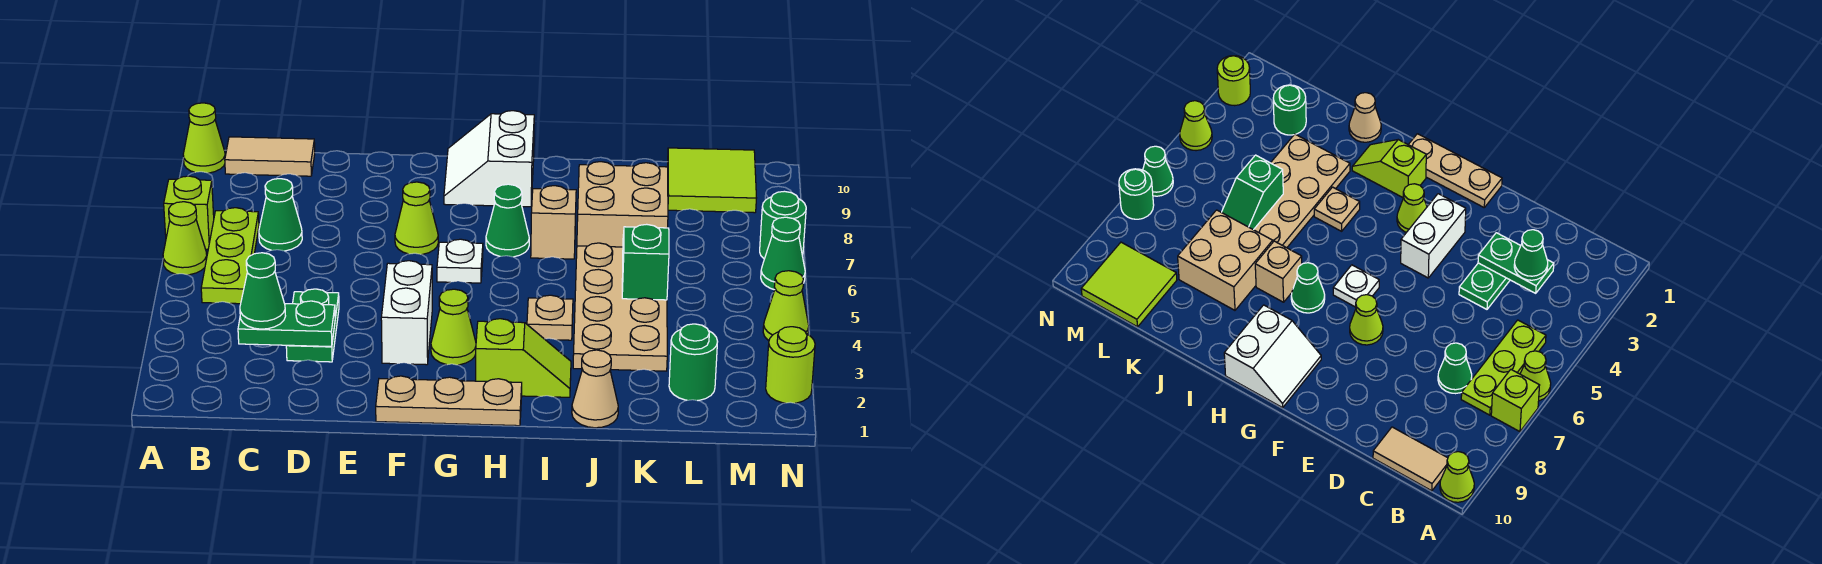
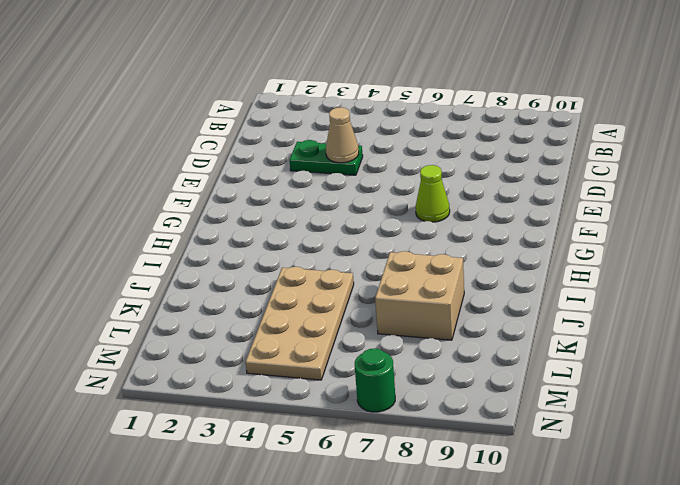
tan 1x1 cone [326,107,359,163] -> tan 1x1 cone moved to [572,350,618,428]
tan 2x4 plate [246,267,354,380] -> tan 2x4 plate turned to [573,243,667,371]
none -> lime 1x1 cone [163,202,207,275]
none -> lime 1x1 brick [164,176,214,249]
none -> lime 1x1 cone [183,103,225,173]

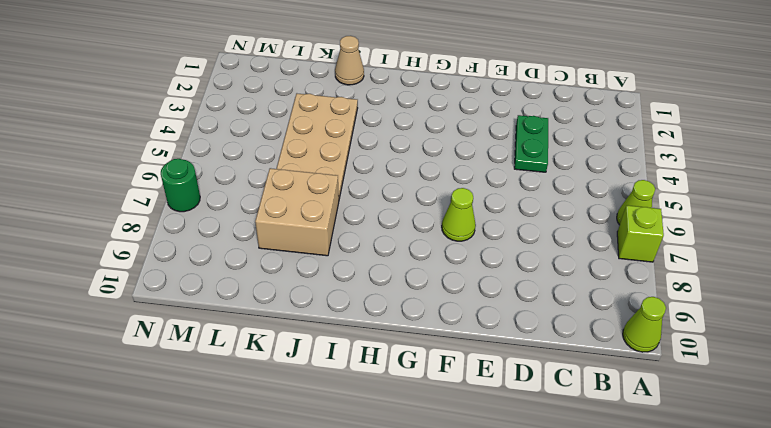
none -> lime 1x3 plate [201,208,259,304]
none -> tan 1x2 tile [225,137,315,176]
none -> green 1x1 cone [259,179,302,251]

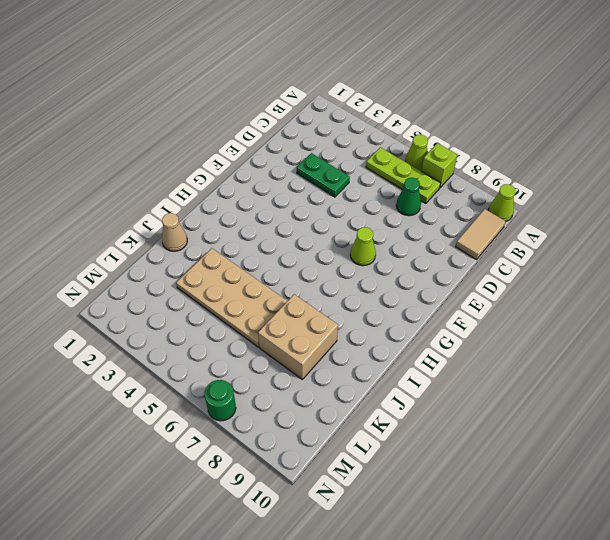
none -> tan 1x3 plate [376,376,522,426]
none -> white 1x2 brick [381,261,432,365]
none -> lime 1x1 cone [431,289,476,365]

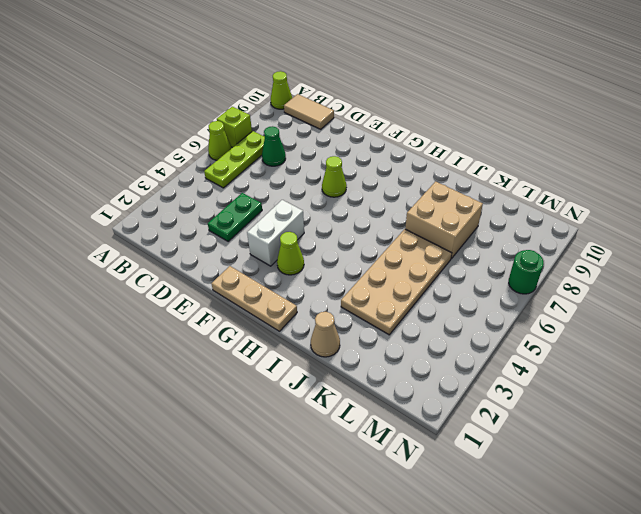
none -> white 1x1 plate [437,239,483,283]
none -> white 2x2 slope [444,111,534,207]
none -> lime 1x2 slope [476,319,571,397]

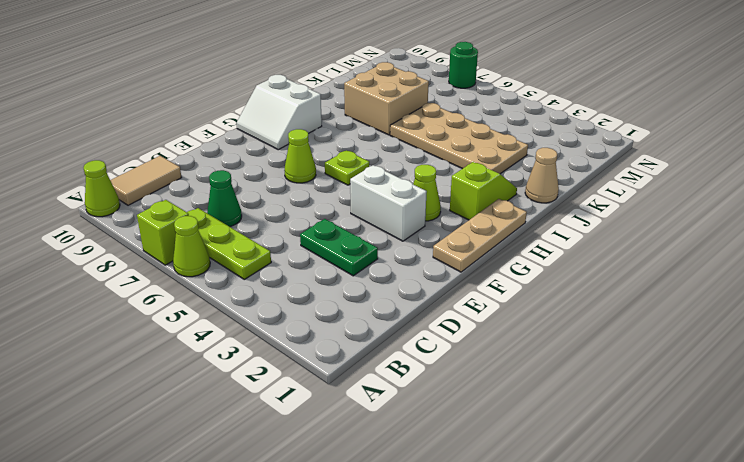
lime 1x1 plate [325,150,369,185] -> white 1x1 plate [437,239,483,283]
none -> green 1x1 cone [486,184,529,257]
none -> tan 1x1 plate [527,295,573,340]
none -> tan 1x1 brick [531,186,576,259]

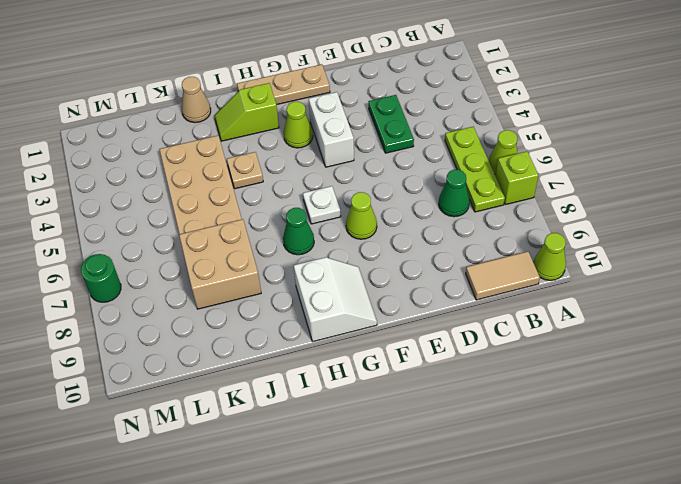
none -> tan 1x1 brick [531,186,576,259]
none -> green 1x1 round brick [669,324,718,401]
none -> lime 2x2 tile [668,148,756,213]

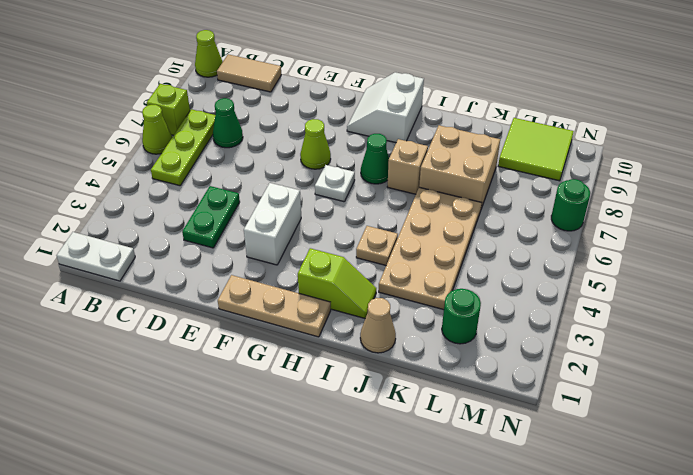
white 1x2 plate [57,232,135,281] -> none
none -> lime 1x1 cone [431,289,476,365]
none -> lime 1x1 round brick [766,327,815,403]
none -> lime 1x1 cone [763,271,809,341]

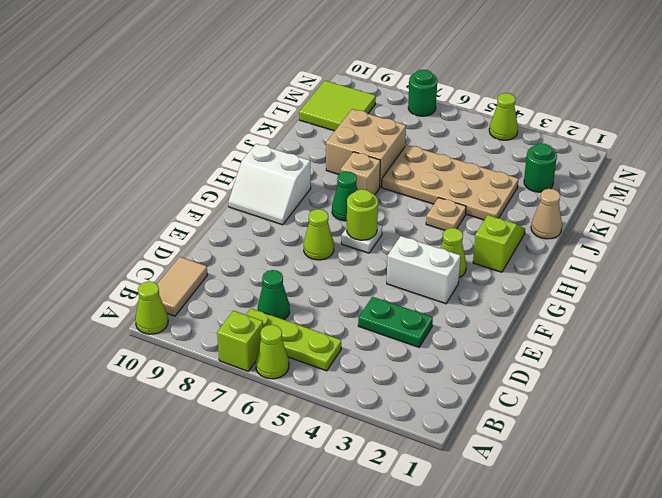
lime 1x1 round brick [347,189,378,240] -> lime 1x1 round brick moved to [766,327,815,403]
none -> tan 1x3 plate [376,376,522,426]
none -> green 1x1 cone [761,217,805,290]
none -> green 1x2 plate [238,301,335,347]

